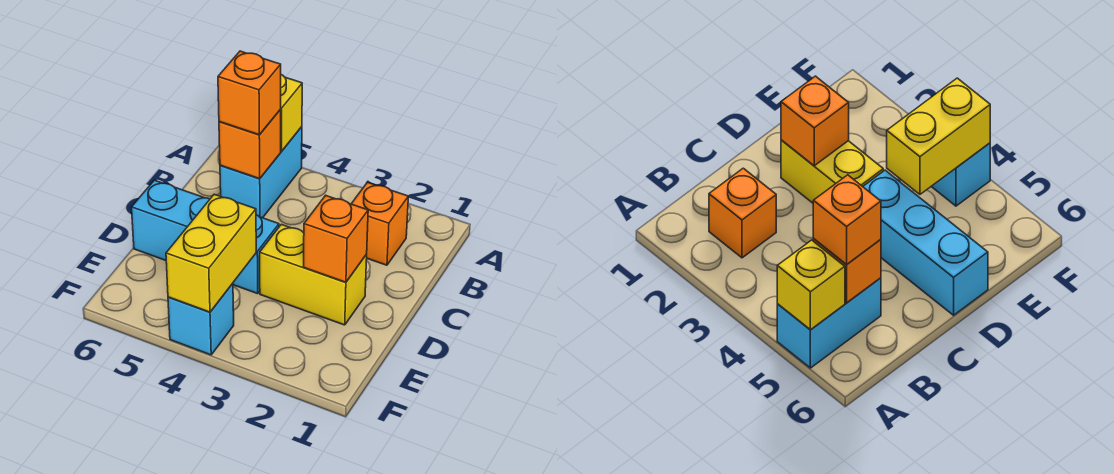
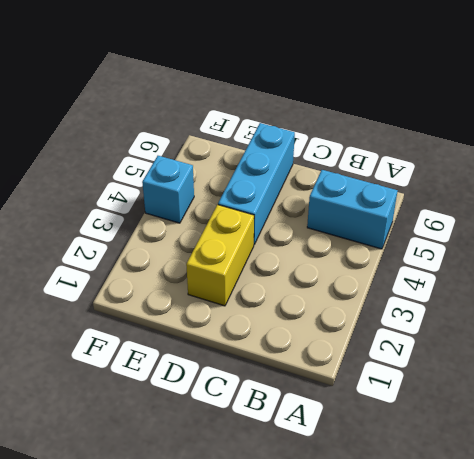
none -> orange 1x1 brick [352,182,408,265]
none -> yellow 1x1 brick [280,75,302,151]

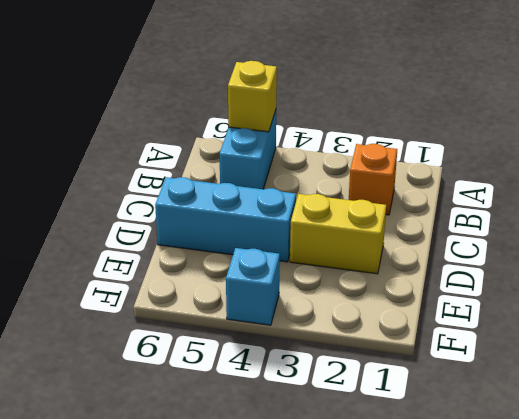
none -> orange 1x1 brick [219,110,281,179]
none -> orange 1x1 brick [304,195,368,282]

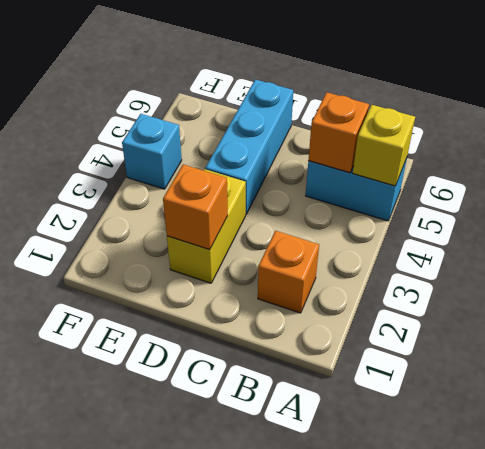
none -> yellow 1x2 brick [166,194,256,312]
none -> orange 1x1 brick [218,51,281,135]

